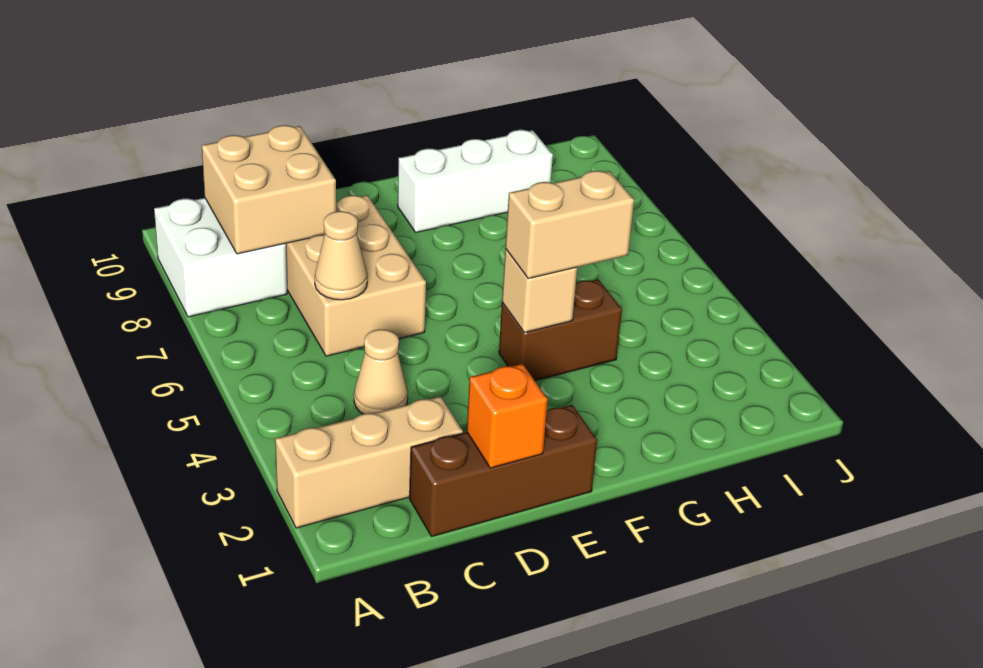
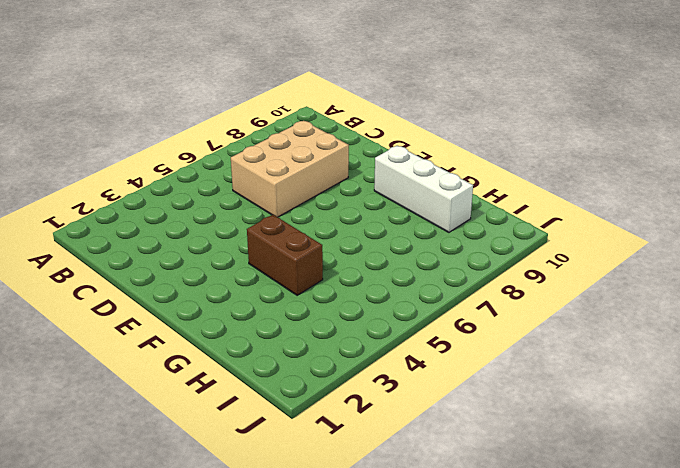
none -> tan 1x3 brick [275,396,463,528]
none -> white 2x2 brick [154,198,287,317]
none -> brown 1x3 brick [410,405,597,537]

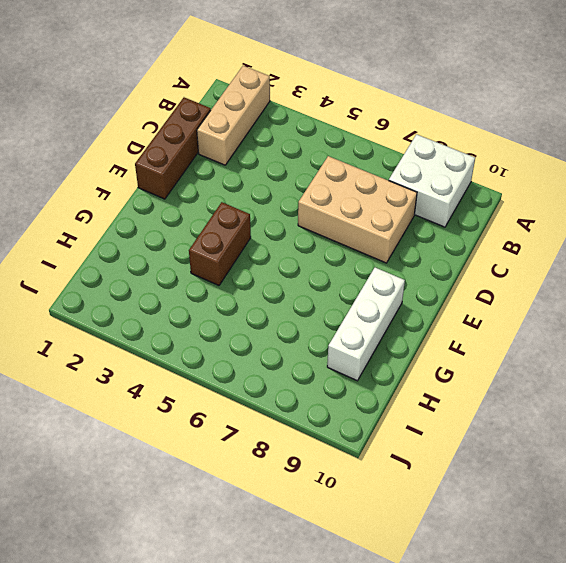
none -> tan 1x1 cone [354,329,408,414]
none -> tan 2x2 brick [202,125,336,254]
none -> tan 1x1 cone [315,211,367,300]

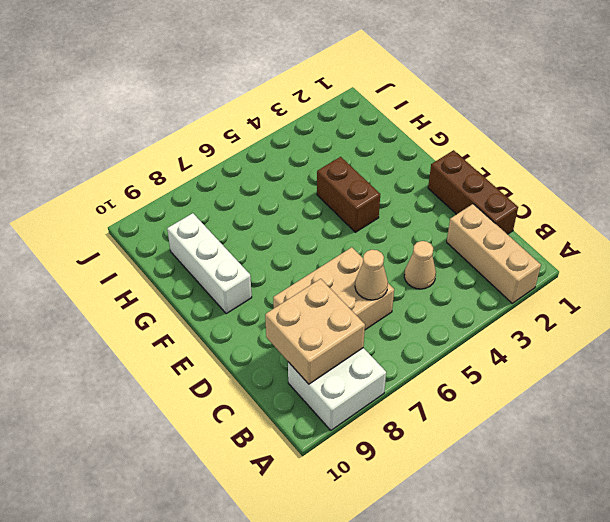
none -> orange 1x1 brick [467,364,548,468]
none -> tan 1x1 brick [502,249,577,333]
none -> tan 1x2 brick [505,171,634,279]

